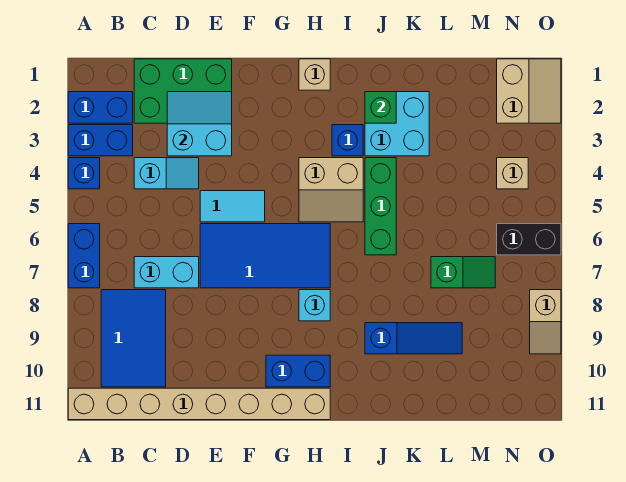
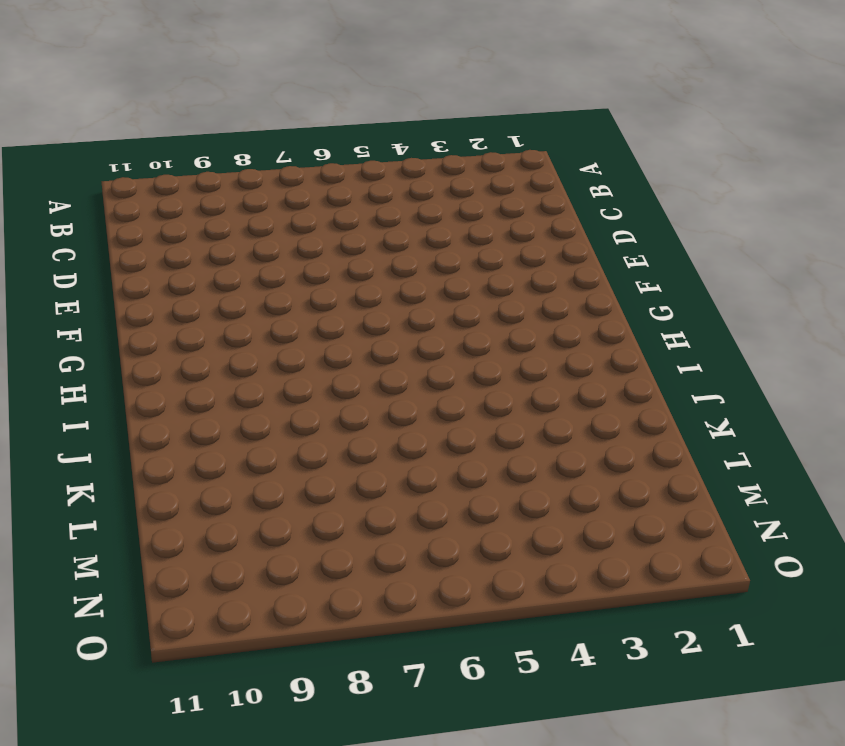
none -> blue 1x2 brick [68,92,133,123]
none -> blue 1x2 brick [68,125,133,156]
none -> blue 1x1 brick [68,158,100,189]

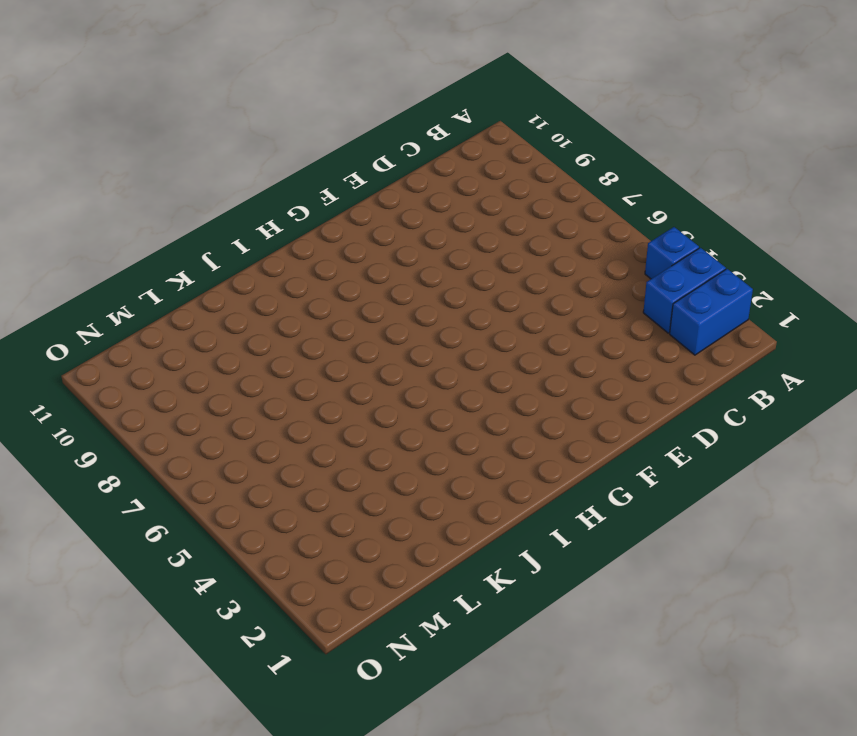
none -> blue 1x2 brick [68,224,100,288]
none -> tan 1x8 brick [68,388,330,420]
none -> blue 2x3 tile [101,290,166,387]

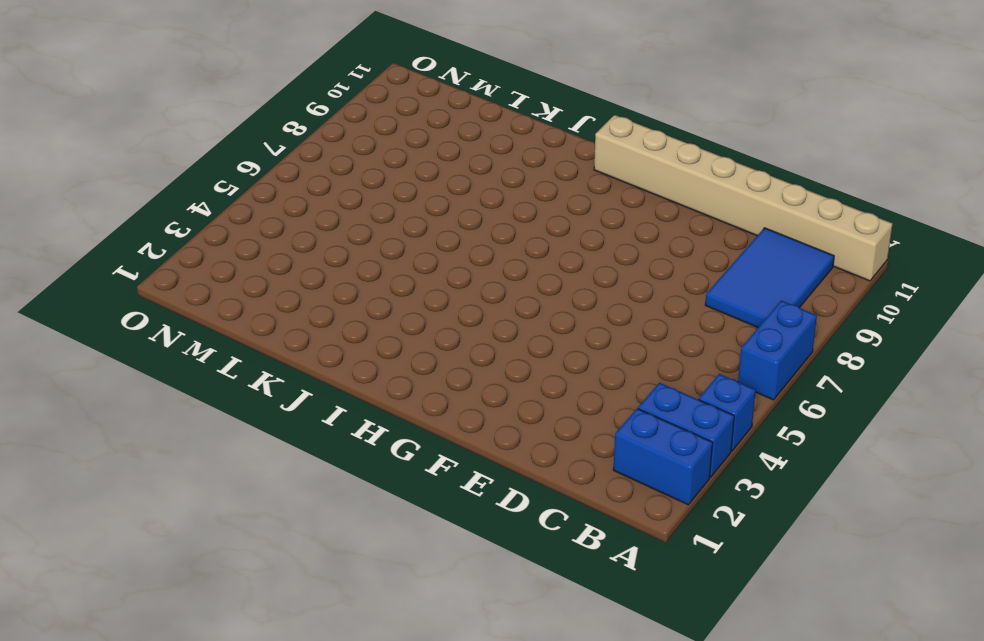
none -> green 2x3 brick [134,59,232,123]
none -> cyan 1x2 slope [134,158,199,189]
none -> cyan 1x2 brick [134,257,199,288]

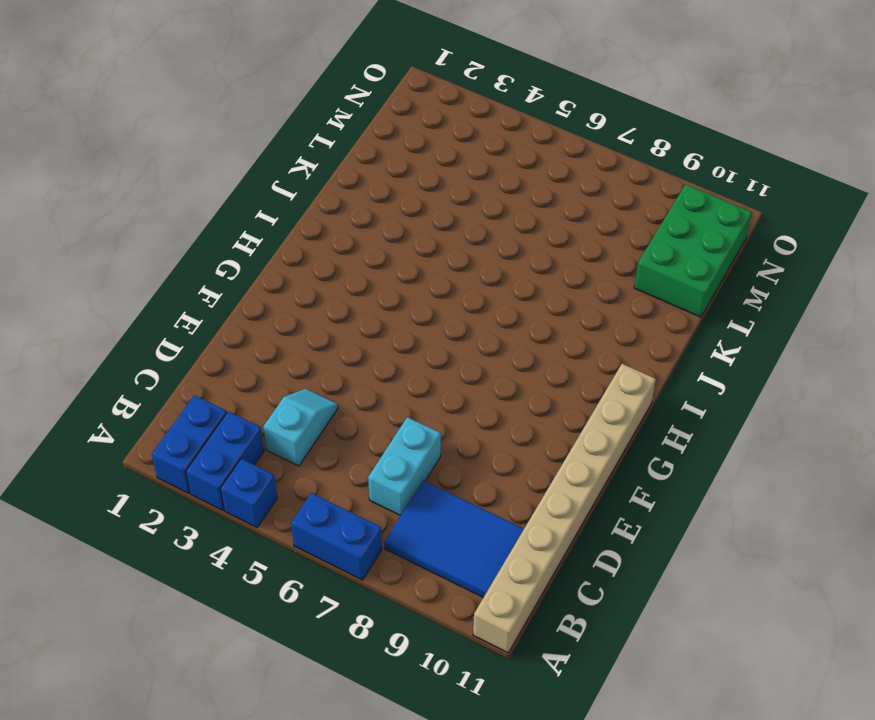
green 2x3 brick [634,184,752,317] -> green 2x3 brick moved to [134,59,232,123]
none -> cyan 1x2 tile [200,191,265,222]
none -> blue 2x4 tile [200,224,330,288]
none -> blue 1x2 brick [266,355,330,387]

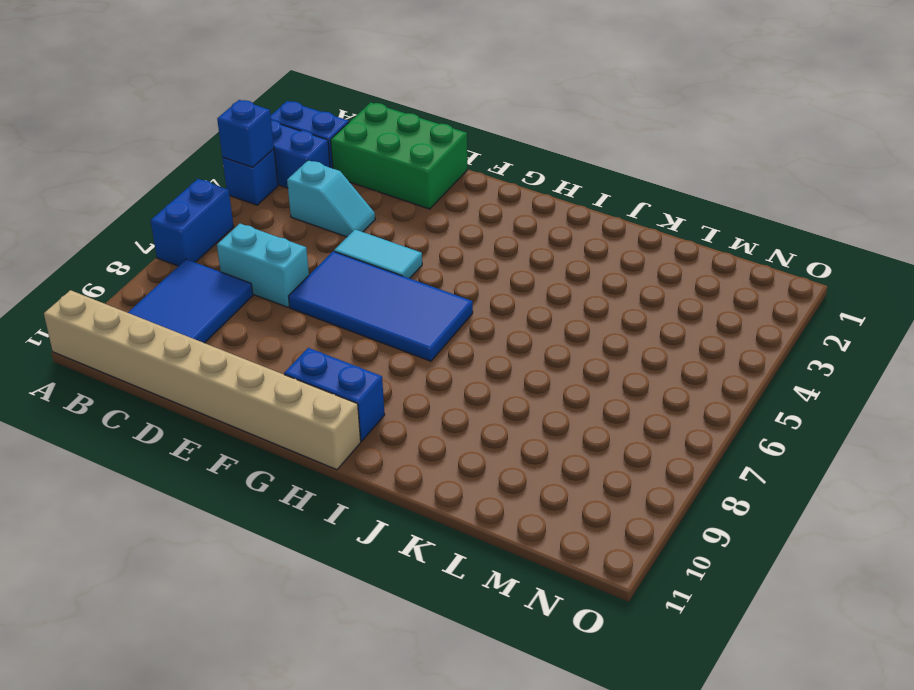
blue 1x1 brick [217,100,274,167] -> blue 1x1 brick moved to [332,125,363,156]
none -> tan 1x1 brick [299,59,330,90]
none -> tan 2x2 slope [299,158,363,222]
none -> cyan 1x1 brick [299,290,330,321]

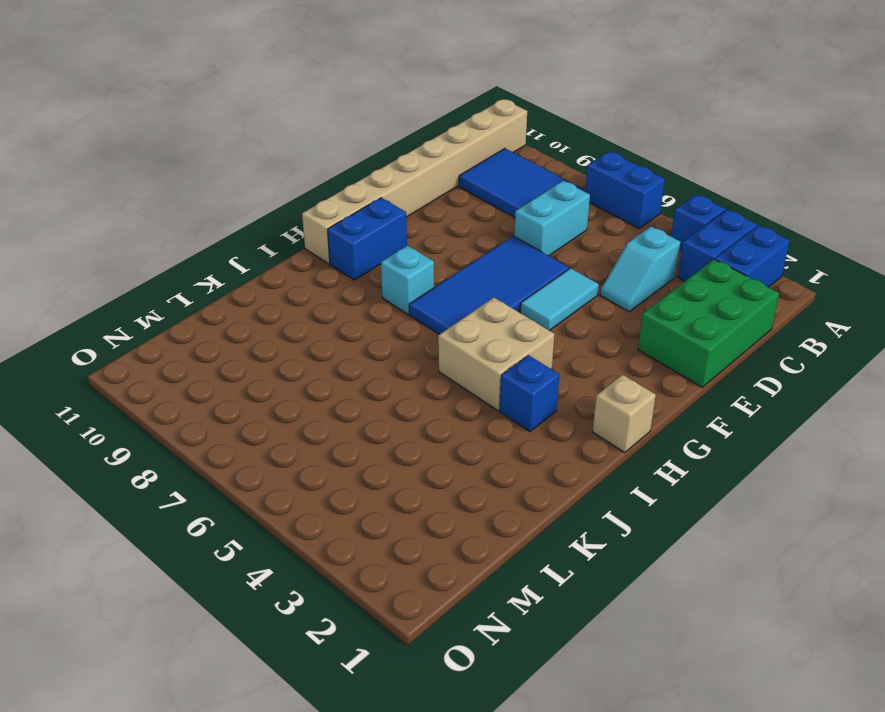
tan 2x2 brick [438,298,555,411] -> tan 2x2 slope [299,158,363,222]
none -> cyan 2x2 brick [365,92,429,156]
none -> green 1x3 brick [365,158,396,255]
none -> blue 1x3 slope [365,323,462,354]

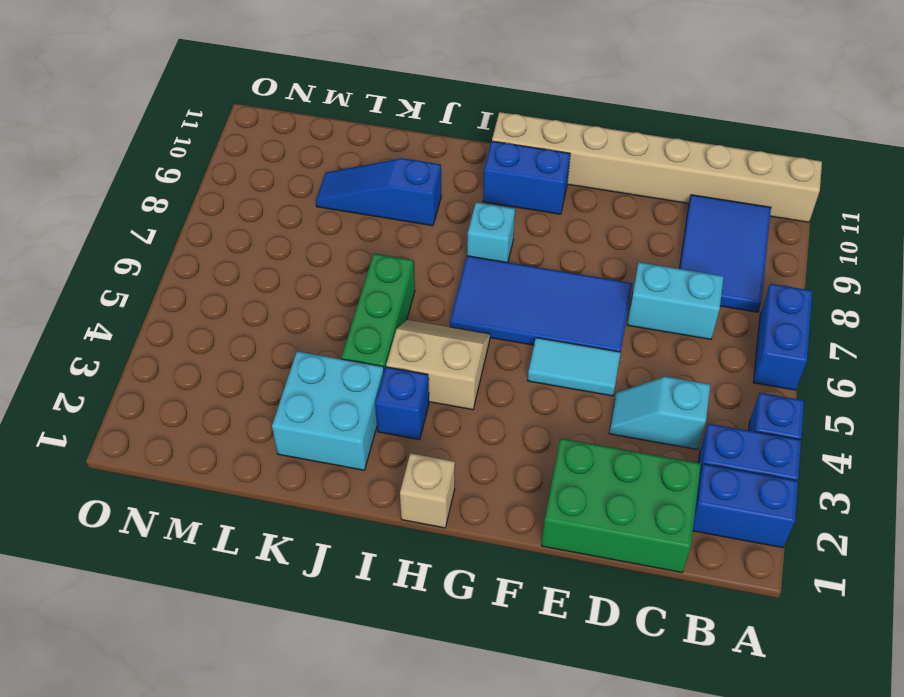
none -> green 1x2 slope [431,257,495,288]
none -> tan 2x2 slope [497,59,561,123]
none -> tan 1x1 brick [497,158,528,189]

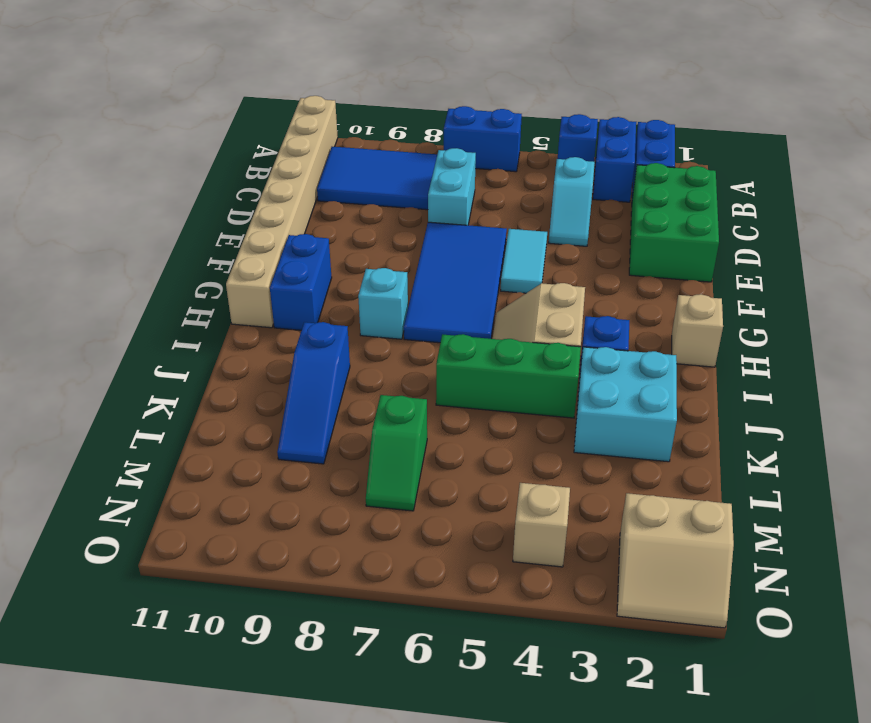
none -> black 1x2 brick [497,224,561,255]
none -> tan 1x2 slope [530,290,561,354]
none -> cyan 2x2 slope [167,92,232,156]

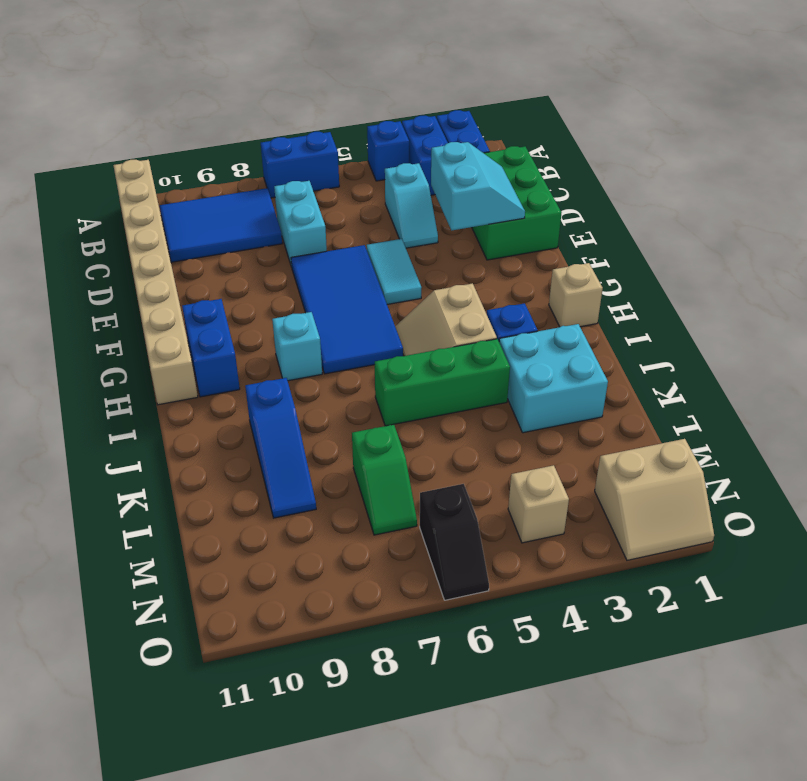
black 1x2 slope [420,484,489,600] -> black 1x2 brick [497,224,561,255]
none -> tan 1x2 slope [530,290,561,354]
none -> green 1x1 brick [365,92,396,123]

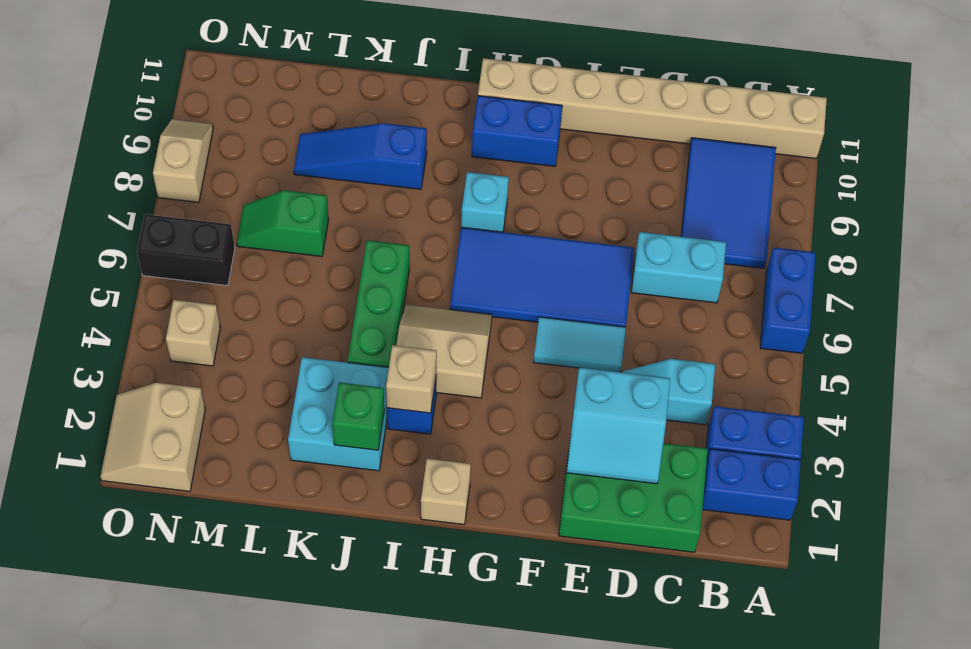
tan 1x1 brick [386,345,437,413] -> none
none -> blue 1x1 brick [68,158,100,189]

